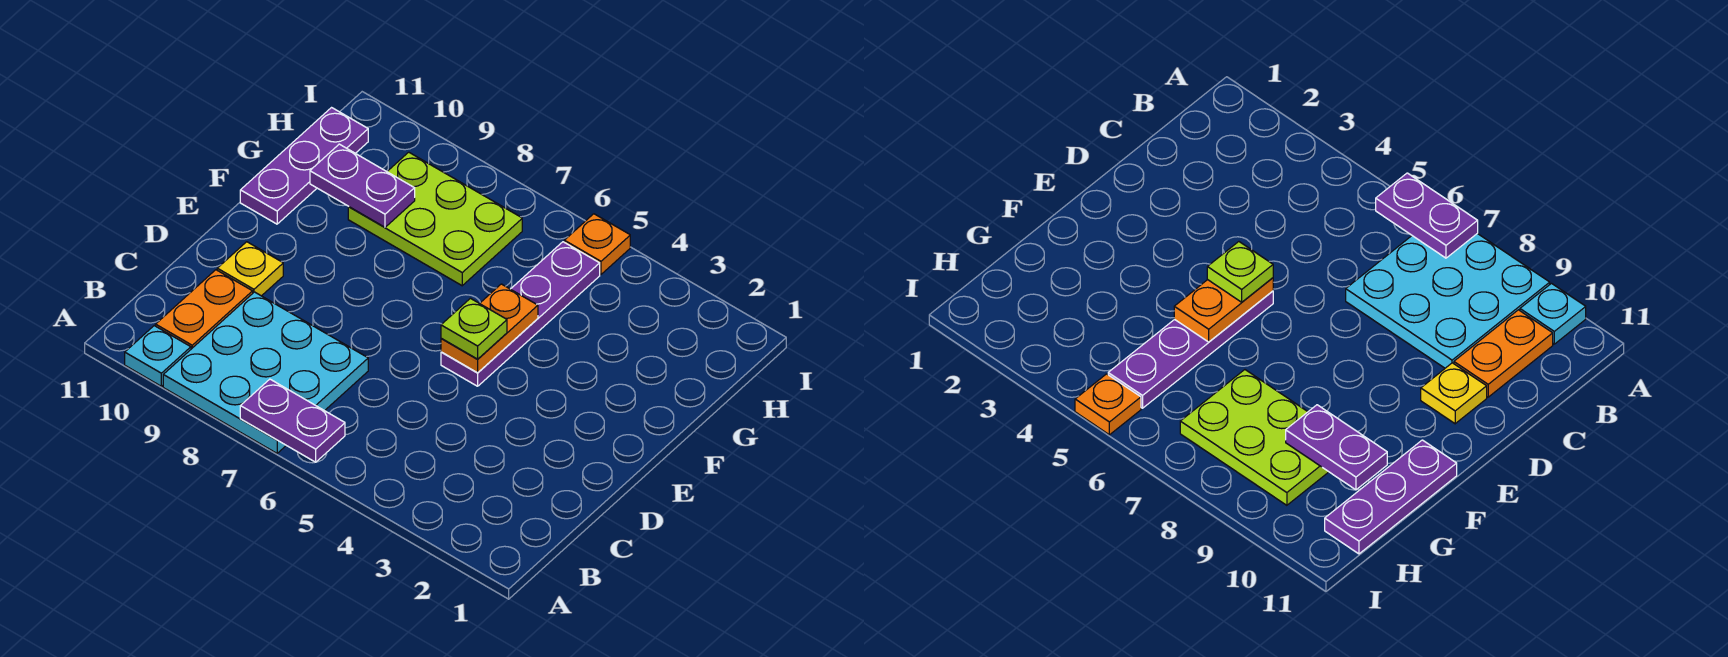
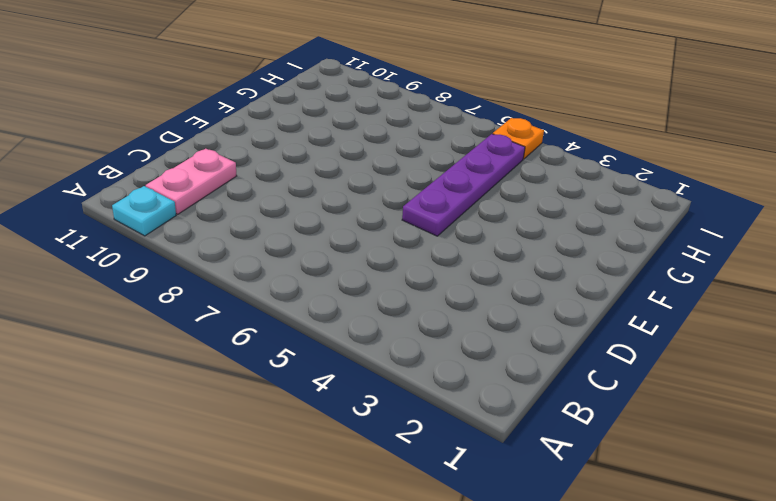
pink 1x2 plate [146,149,237,214] -> orange 1x2 plate [156,270,253,349]
none -> cyan 3x3 plate [163,292,368,453]
none -> yellow 1x1 plate [217,242,283,296]
none -> purple 1x3 plate [240,108,368,224]

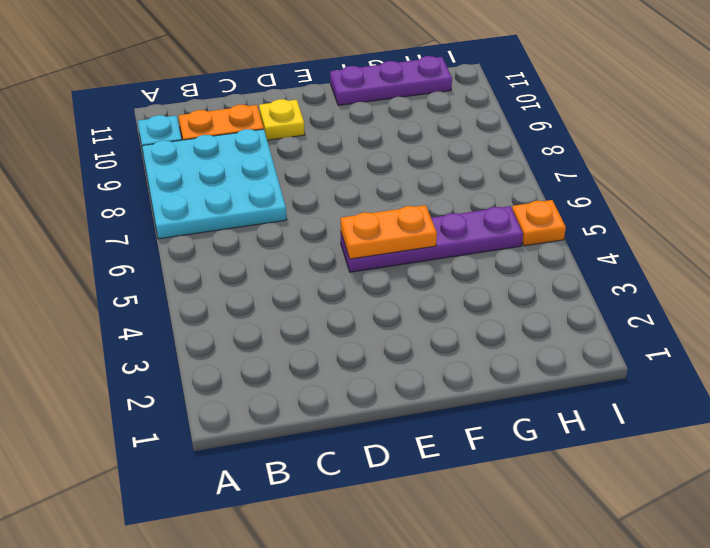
none -> lime 2x3 plate [348,152,522,286]
none -> purple 1x2 plate [240,379,345,462]
none -> purple 1x2 plate [310,144,415,227]

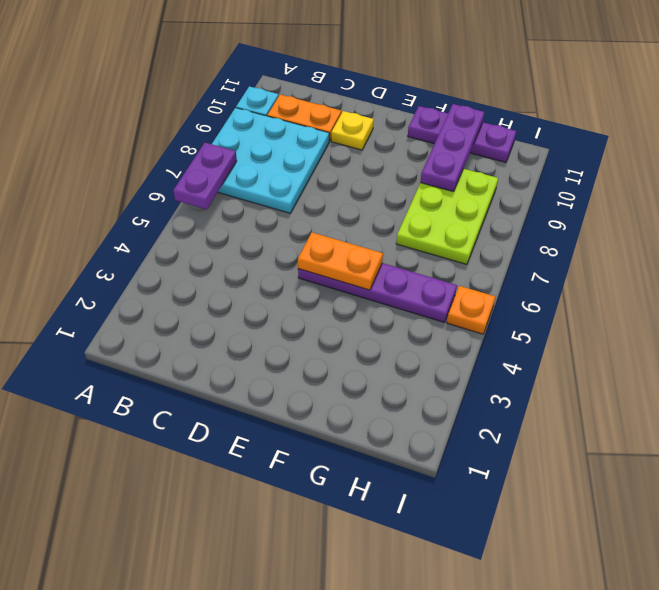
purple 1x3 plate [420,104,484,192] -> purple 1x2 plate [310,144,415,227]
none -> lime 1x1 plate [441,298,507,359]

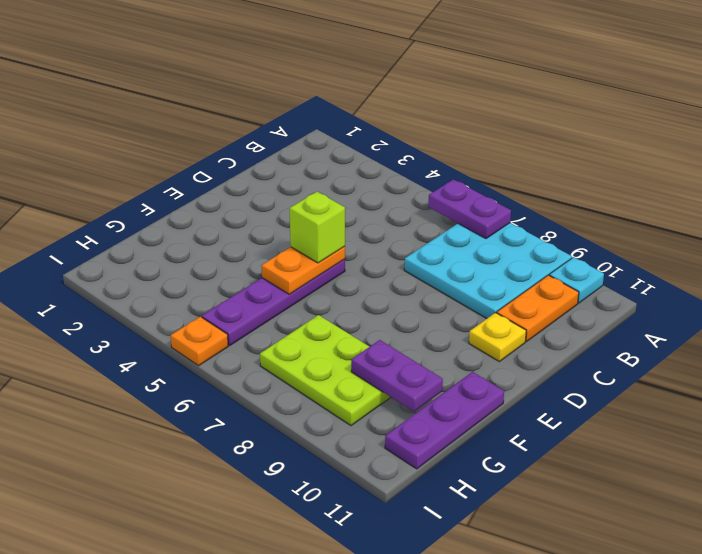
lime 1x1 brick [290,192,345,263] -> lime 1x1 plate [441,298,507,359]

